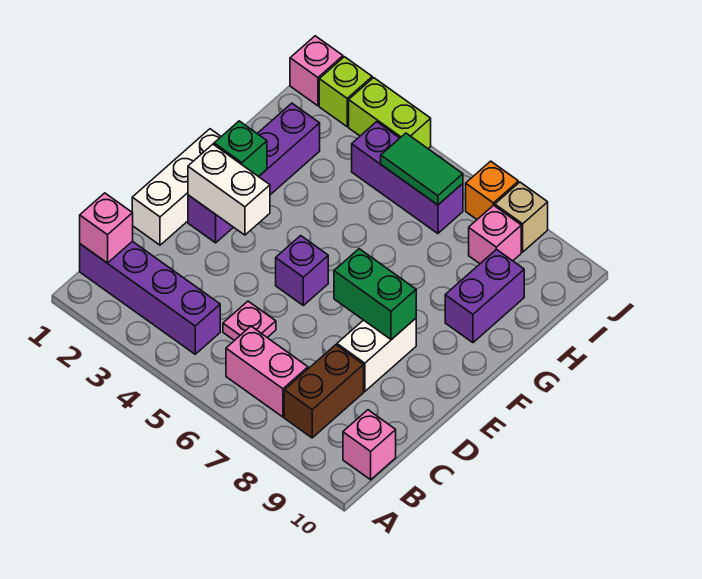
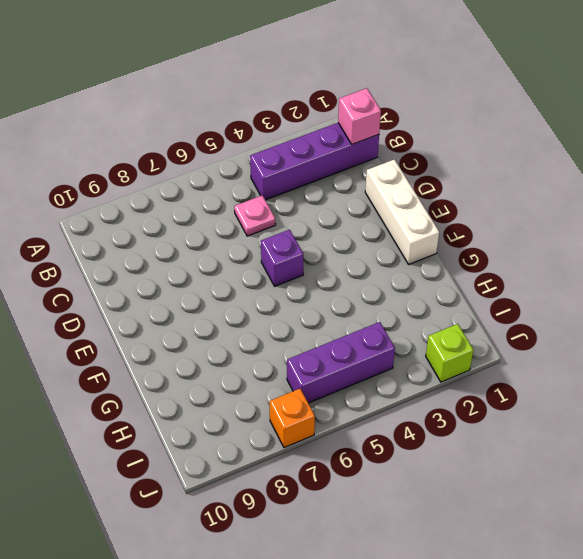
none -> pink 1x2 brick [226,326,308,417]
none -> brown 1x2 brick [284,345,364,438]
none -> pink 1x1 brick [343,410,396,480]

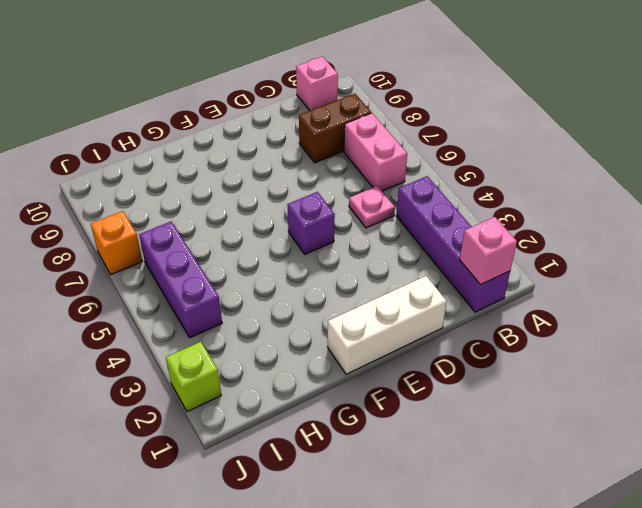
none -> white 1x2 brick [337,318,416,391]
none -> purple 1x4 brick [188,103,320,243]
none -> purple 1x2 brick [445,249,524,343]

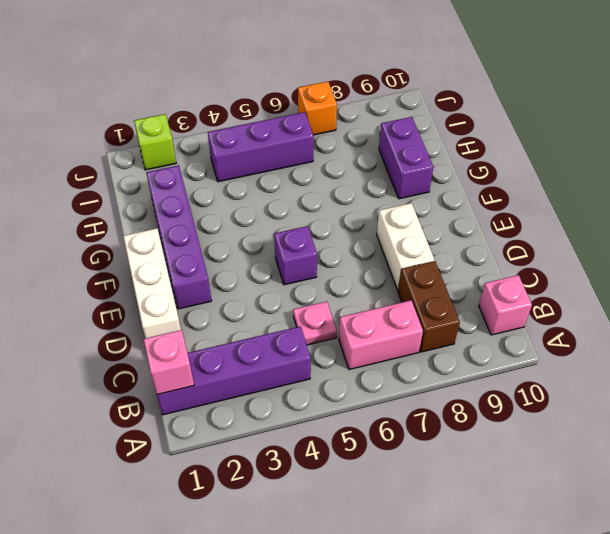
none -> pink 1x1 brick [469,205,521,264]
none -> pink 1x1 brick [290,36,343,106]
none -> lime 1x2 brick [349,78,431,149]

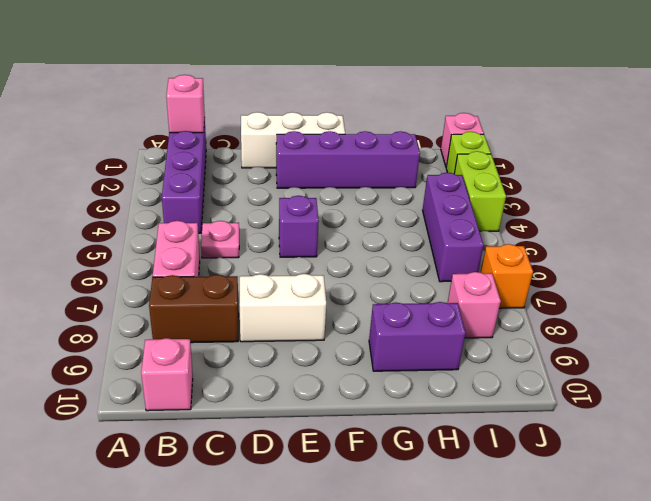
none -> tan 1x1 brick [495,182,548,252]
none -> white 1x2 brick [188,144,270,235]
none -> green 1x2 brick [334,249,416,340]

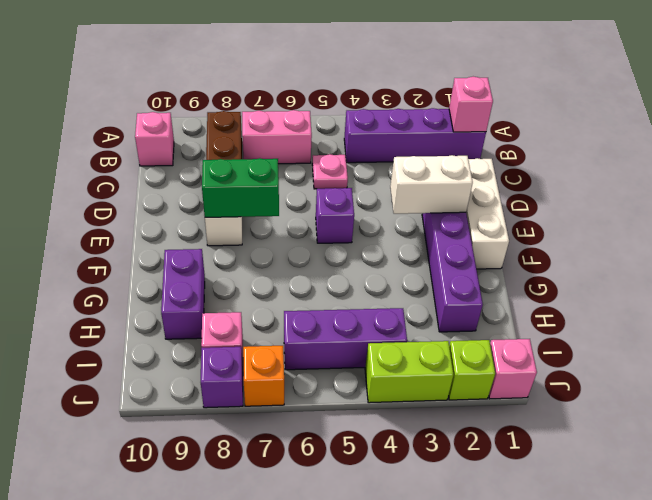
purple 1x1 brick [201,347,243,408] -> tan 1x1 brick [495,182,548,252]
none -> green 1x1 brick [214,121,267,177]
none -> green 1x2 tile [381,133,463,205]

